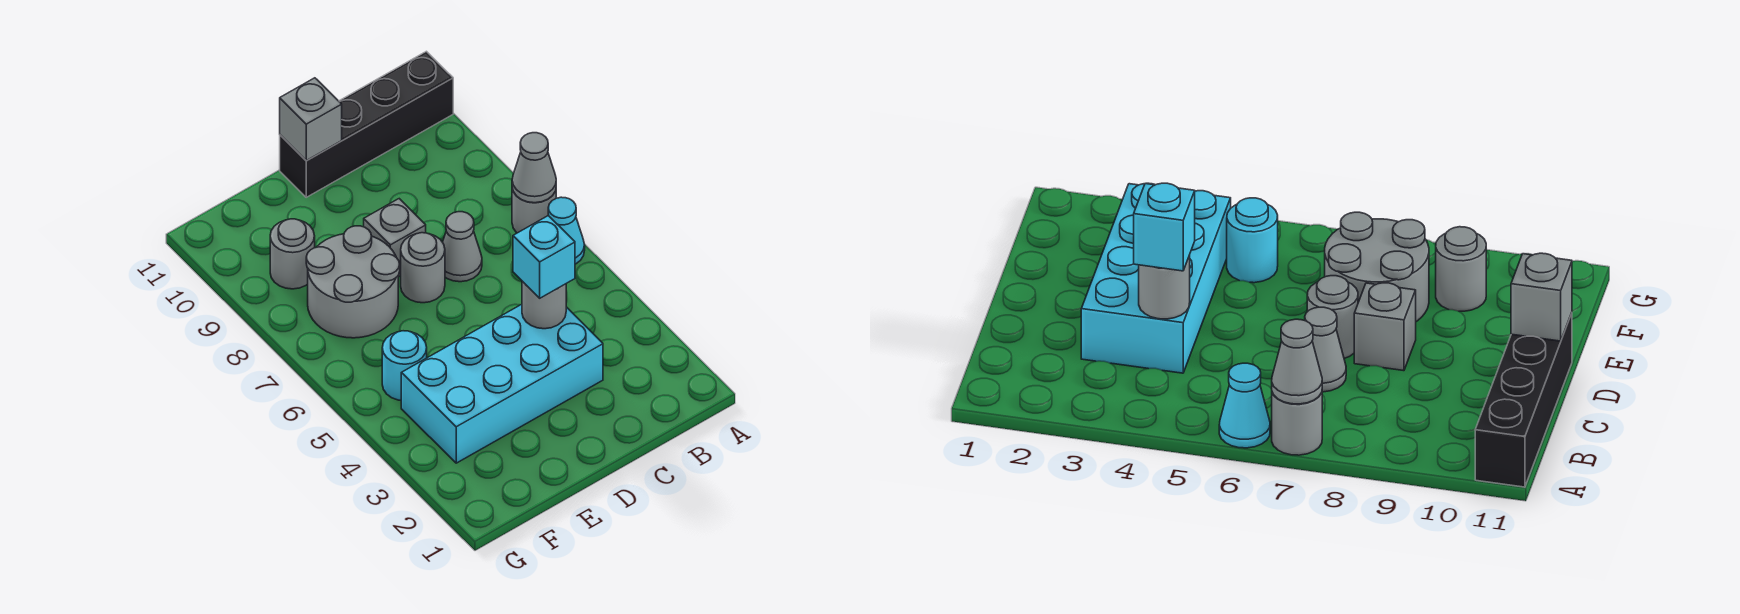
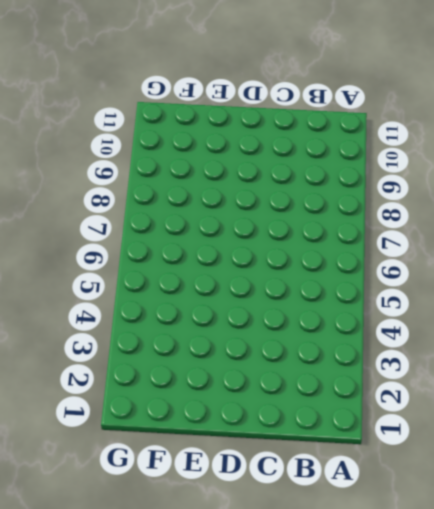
none -> cyan 1x1 cone [548,197,585,264]
none -> grey 1x1 round brick [512,188,556,233]
none -> black 1x4 brick [280,51,453,197]

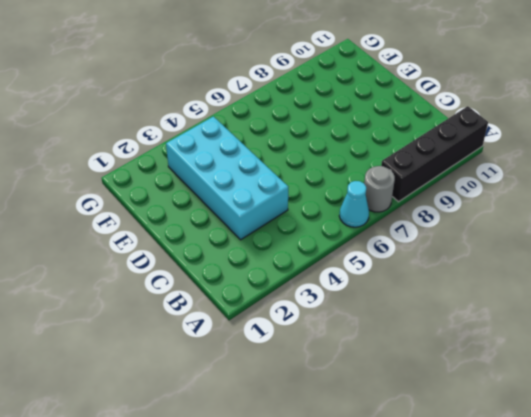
black 1x4 brick [381,106,488,202] -> black 1x4 brick turned to [280,51,453,197]
none -> grey 1x1 cone [443,212,482,282]
none -> grey 1x1 round brick [401,233,445,303]
none -> grey 1x1 brick [364,199,426,277]

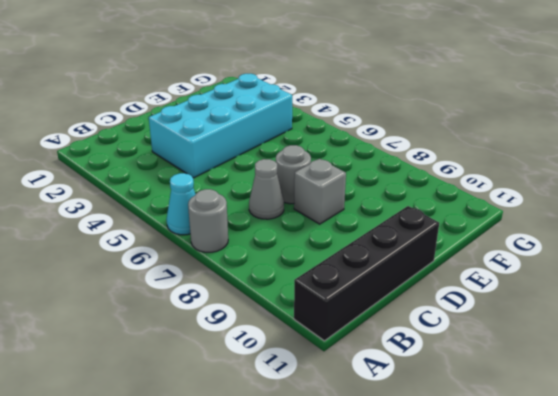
none -> grey 2x2 round brick [306,226,400,338]
none -> cyan 1x1 round brick [382,331,427,400]
none -> grey 1x1 round brick [270,219,315,289]

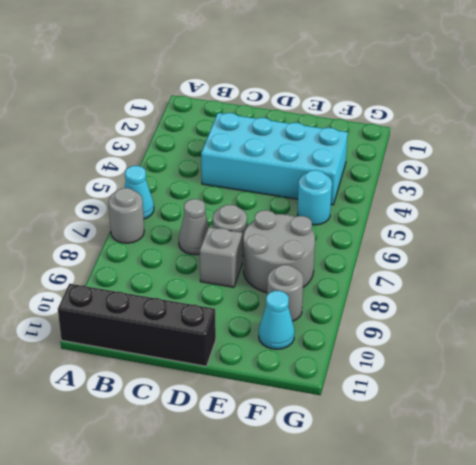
cyan 1x1 cone [259,291,295,349] -> none
none -> grey 1x1 cone [512,133,556,203]
none -> grey 1x1 round brick [522,281,566,329]
none -> grey 1x1 brick [280,78,342,160]

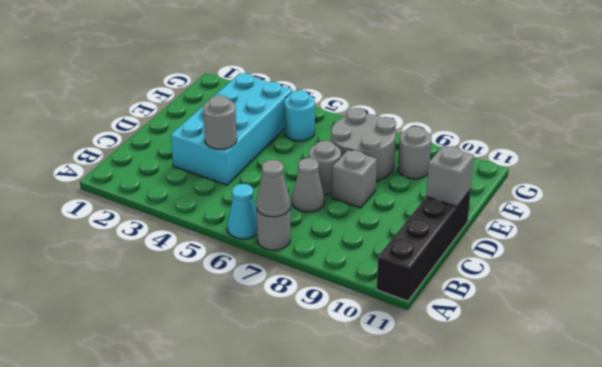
none -> cyan 1x1 brick [513,216,575,298]

